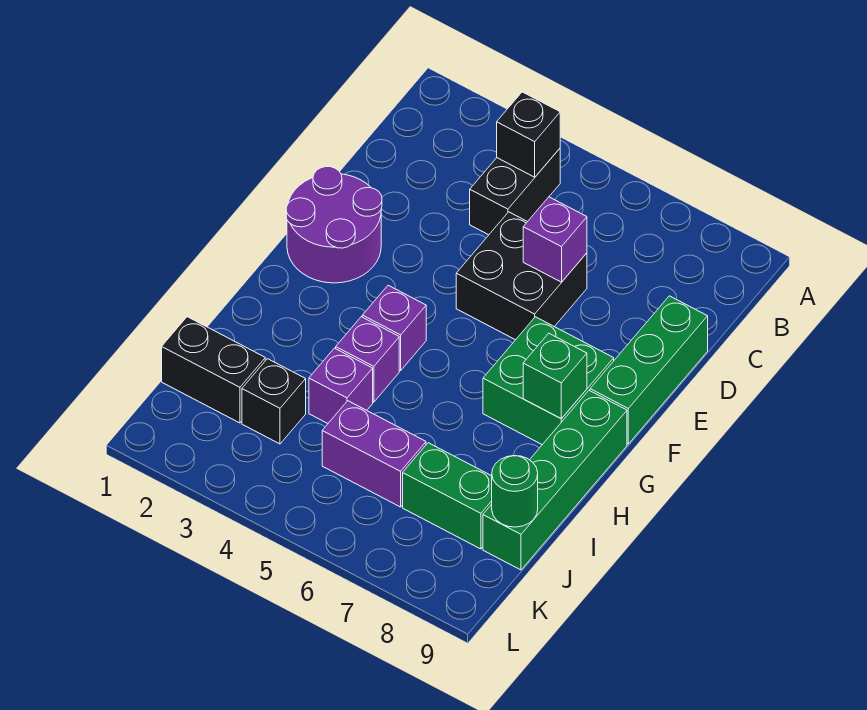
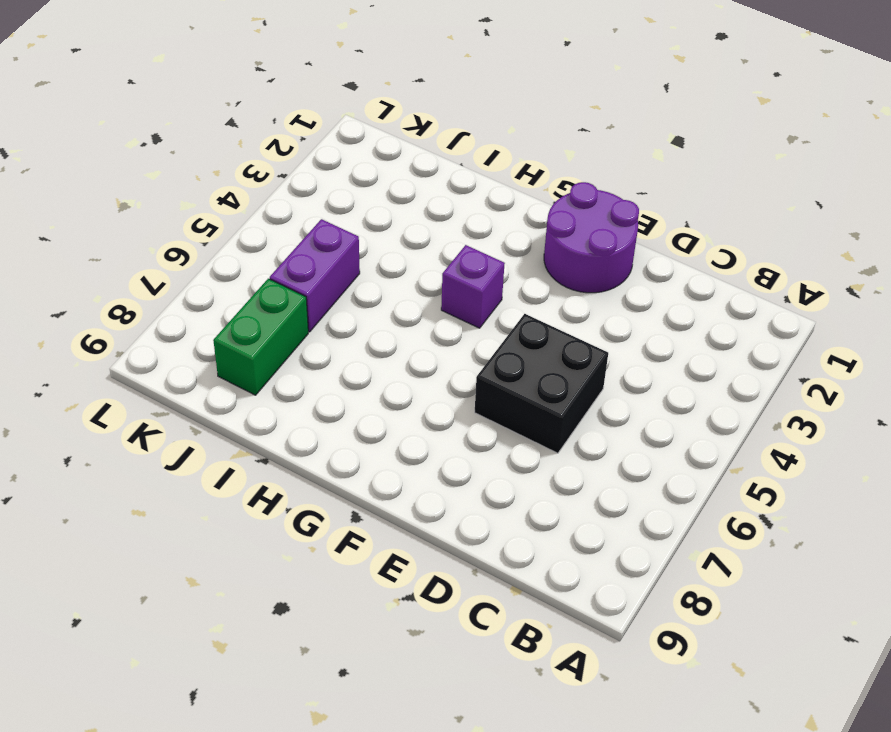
none -> black 1x2 brick [470,149,560,235]
none -> green 1x3 brick [590,296,708,444]
none -> green 2x2 brick [483,317,614,445]

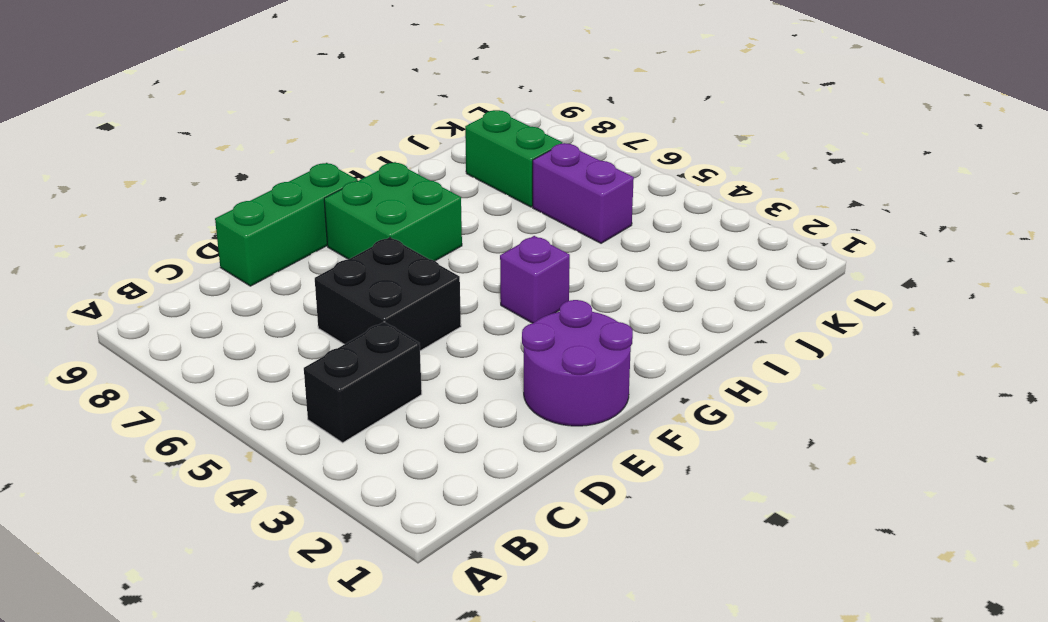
none -> green 1x4 brick [483,391,627,570]
none -> purple 1x1 brick [336,317,399,402]
none -> purple 1x1 brick [309,348,373,423]

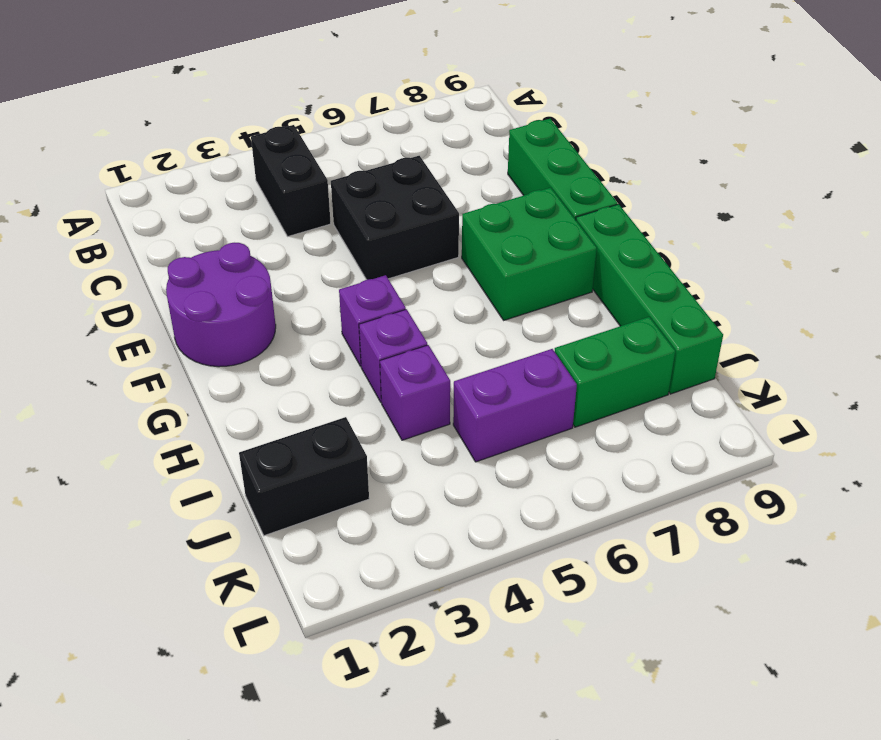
none -> black 1x1 brick [242,359,306,444]
none -> black 1x1 brick [497,92,560,177]
none -> purple 1x1 brick [523,197,587,282]

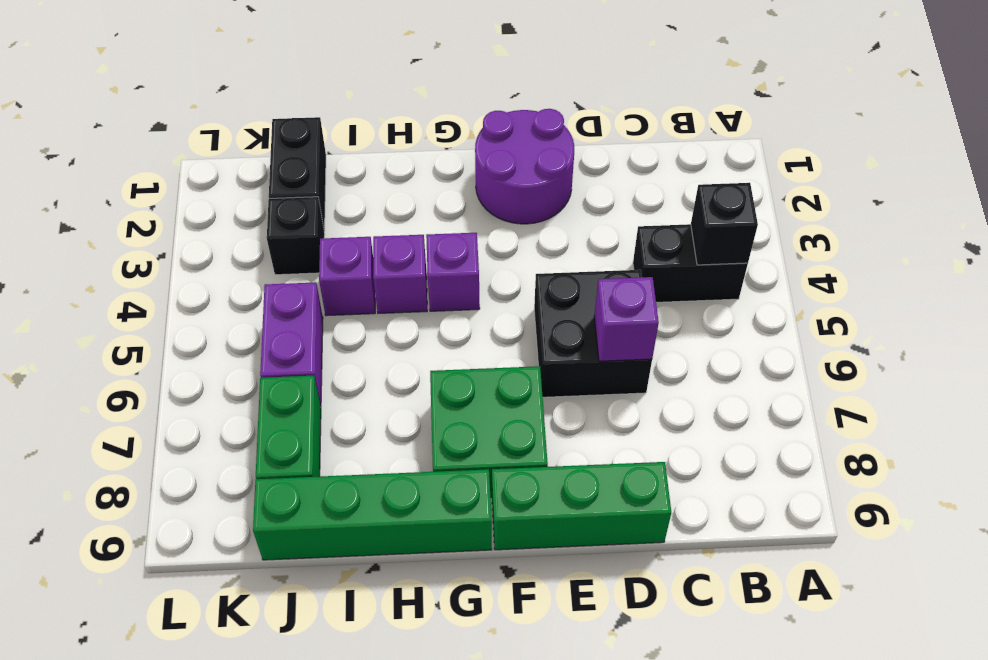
none -> green 1x1 brick [523,333,587,419]
none -> green 1x1 round brick [492,456,538,527]

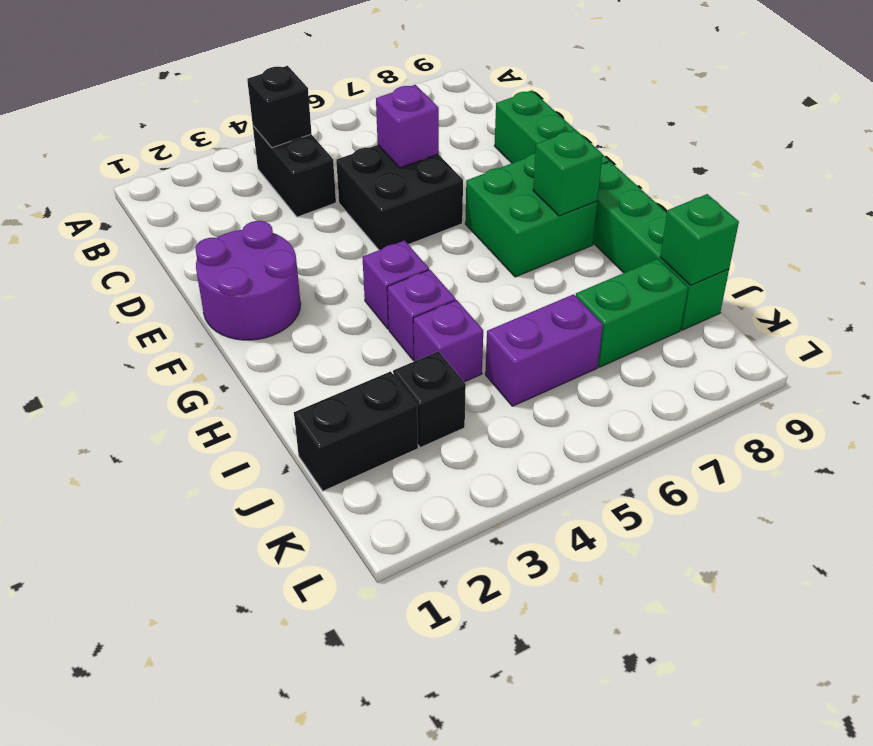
green 1x1 brick [660,194,739,285] -> green 1x1 round brick [492,456,538,527]

